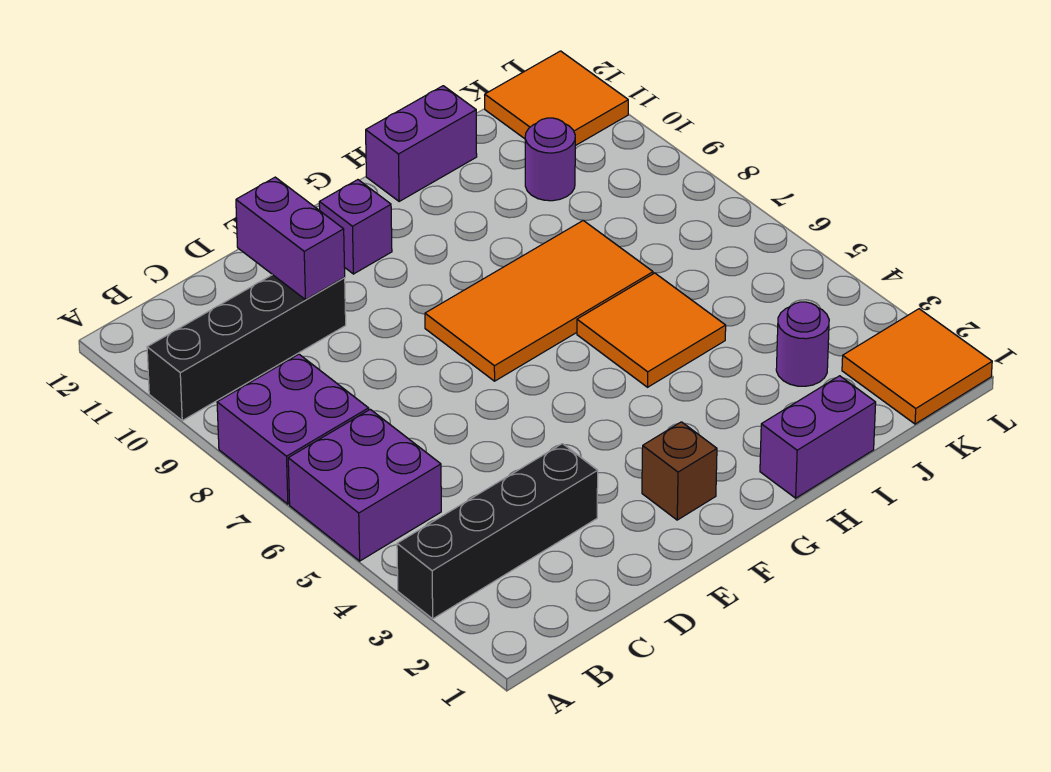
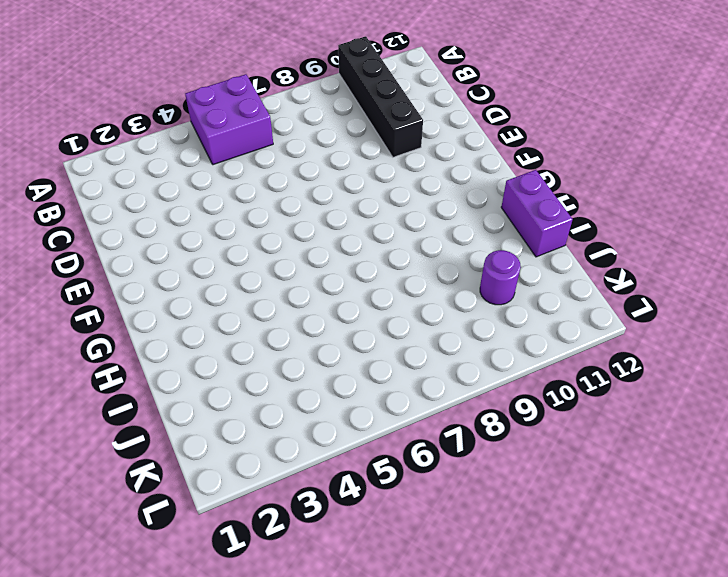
none -> black 1x4 brick [397,444,598,619]
none -> purple 2x2 brick [217,354,369,504]
none -> brown 1x1 brick [642,422,717,520]

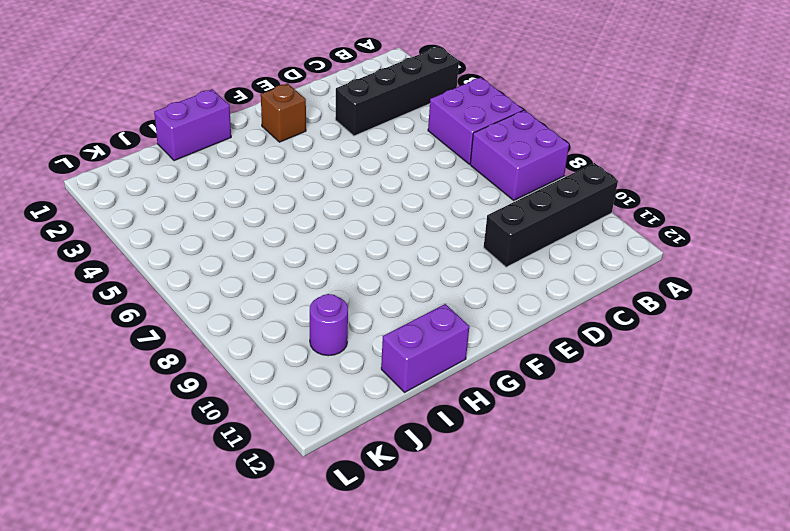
none -> orange 2x4 tile [425,220,653,381]
none -> purple 1x1 brick [319,180,392,274]
none -> orange 2x2 tile [577,273,726,387]

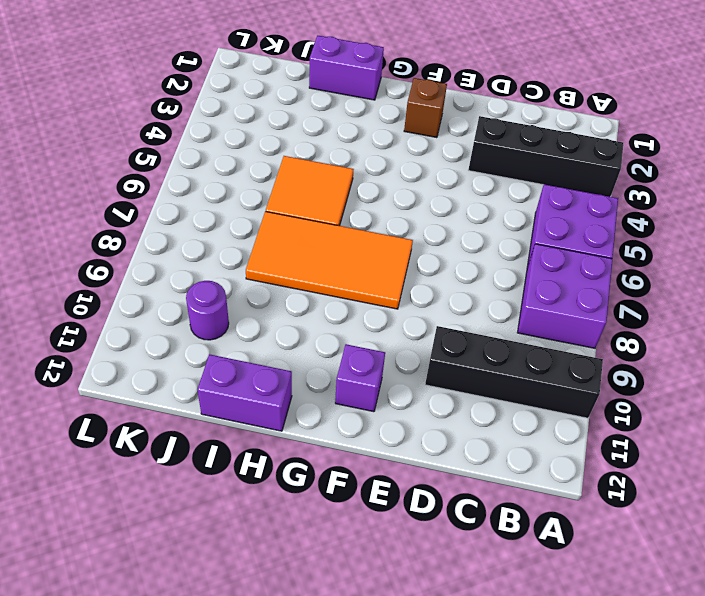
none -> purple 1x1 round brick [776,302,829,386]
none -> orange 2x2 tile [842,309,992,424]
none -> orange 2x2 tile [485,51,628,146]

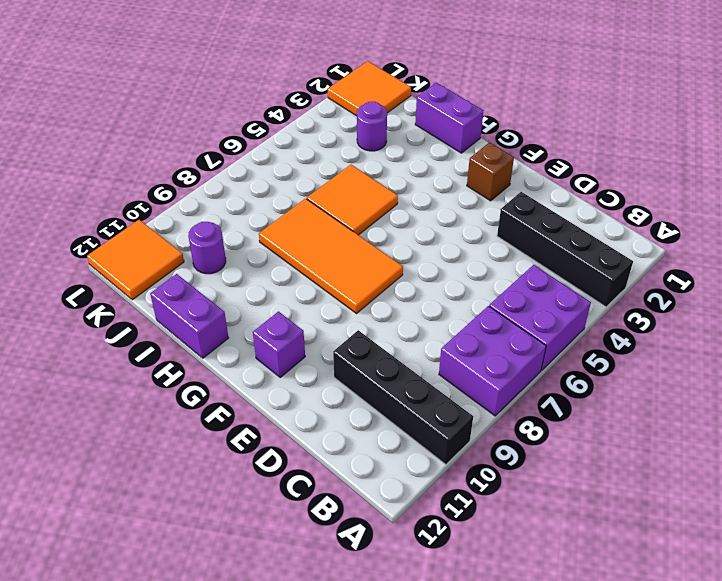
none -> purple 1x2 brick [236,177,345,300]

